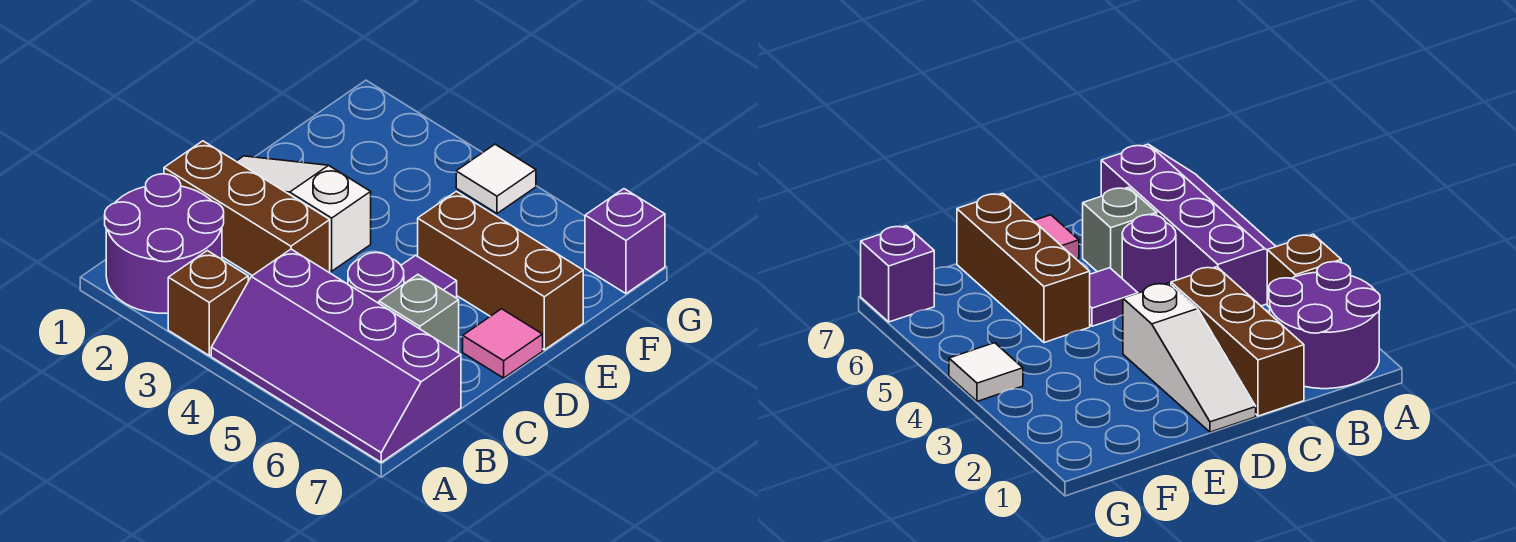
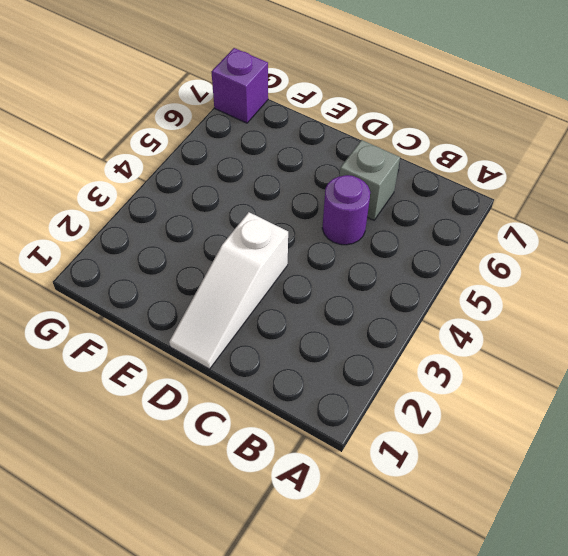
none -> purple 2x2 round brick [105,174,224,313]
none -> brown 1x1 brick [168,251,248,356]
none -> purple 2x4 slope [211,249,461,462]

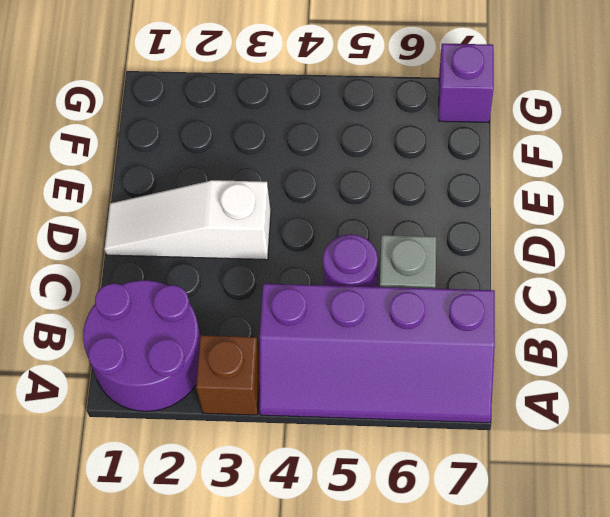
none -> brown 1x3 brick [164,141,330,276]
none -> purple 1x1 tile [401,255,457,298]
none -> pink 1x1 tile [463,309,543,378]

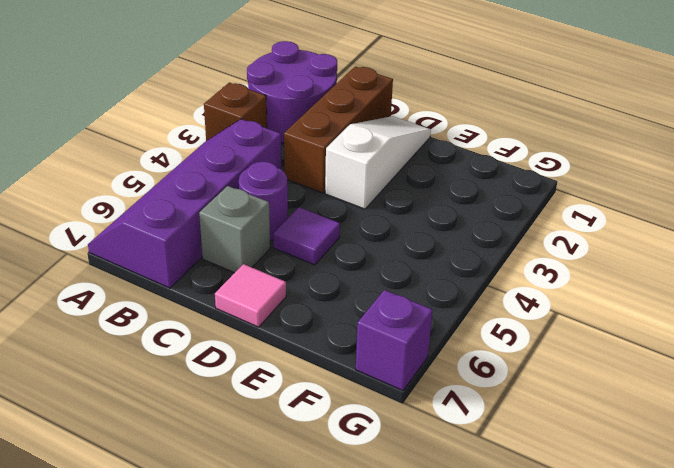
none -> brown 1x3 brick [418,191,583,350]
none -> white 1x1 tile [456,144,536,213]

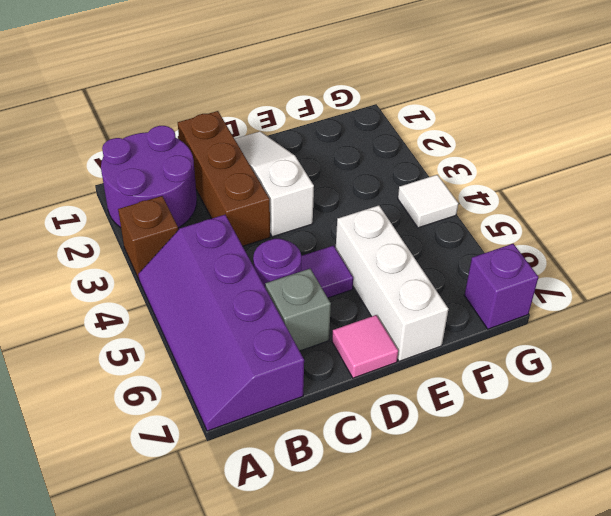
white 1x3 brick [336,205,448,361] -> brown 1x3 brick [418,191,583,350]

